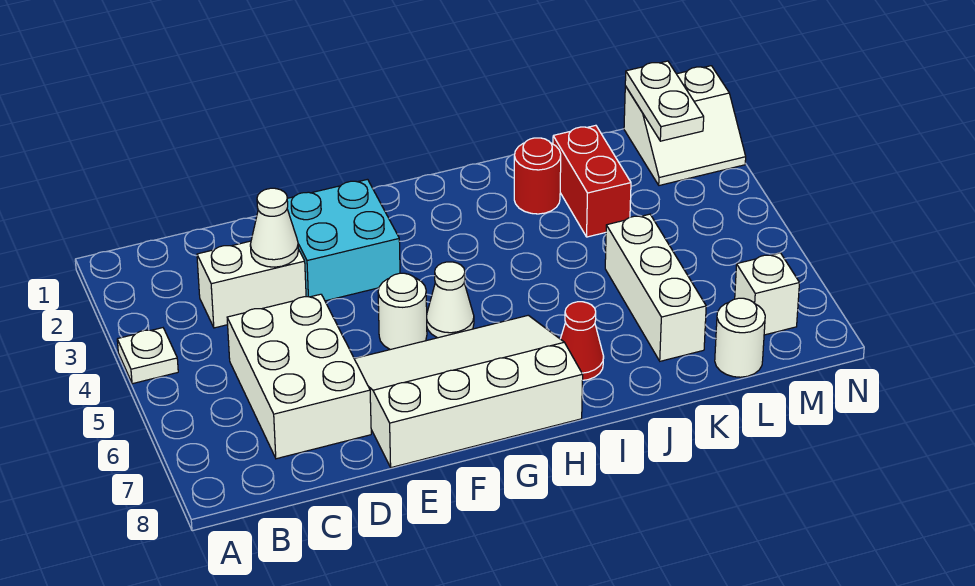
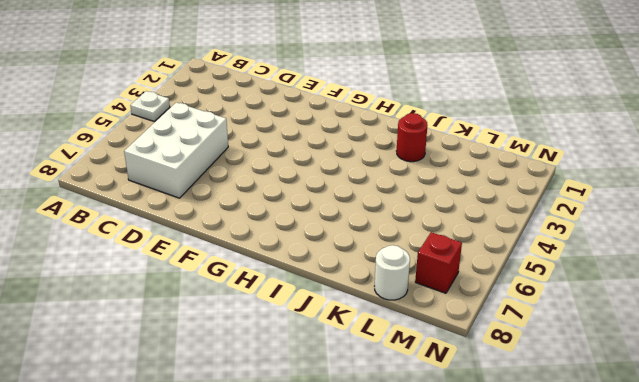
red 1x1 brick [415,232,462,293] -> white 1x1 brick [735,253,799,335]
none -> white 1x2 brick [197,241,306,328]
none -> cyan 2x2 brick [287,179,400,301]
none -> white 3x4 slope [354,315,583,468]

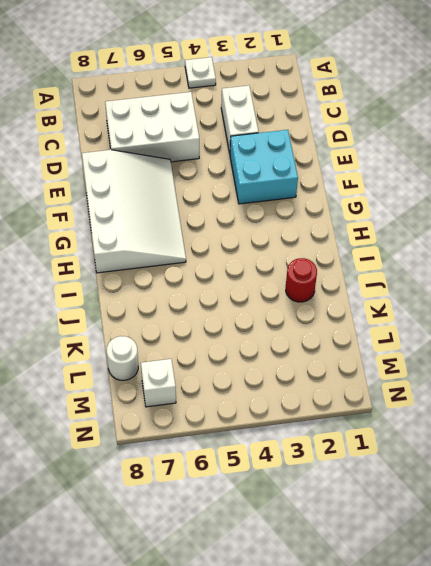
none -> white 1x1 round brick [378,273,427,349]
none -> white 1x1 cone [427,262,474,338]
none -> red 1x1 cone [561,302,604,380]

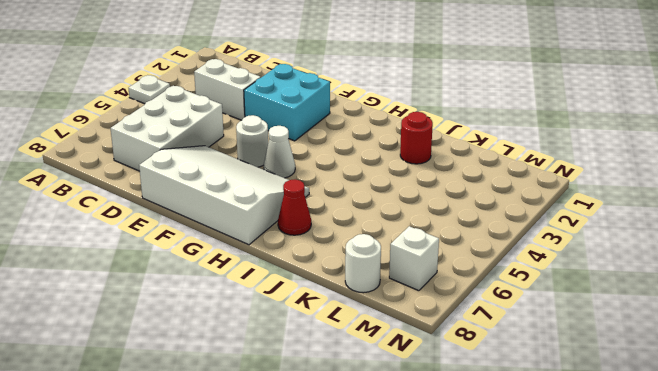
none -> red 1x2 brick [553,125,631,237]
none -> white 1x3 brick [605,214,706,361]
none -> white 2x2 slope [624,66,746,185]

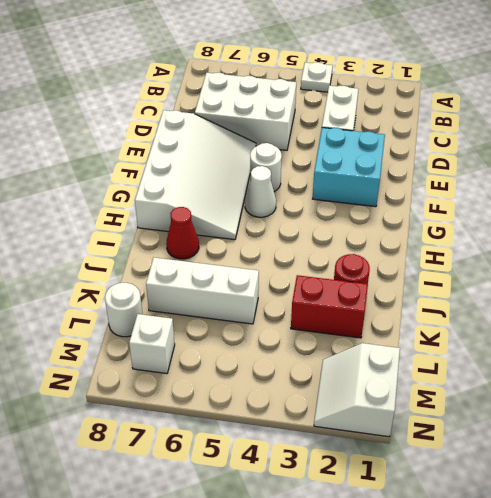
none -> white 1x1 cone [250,188,298,267]
none -> white 1x2 plate [625,61,704,141]

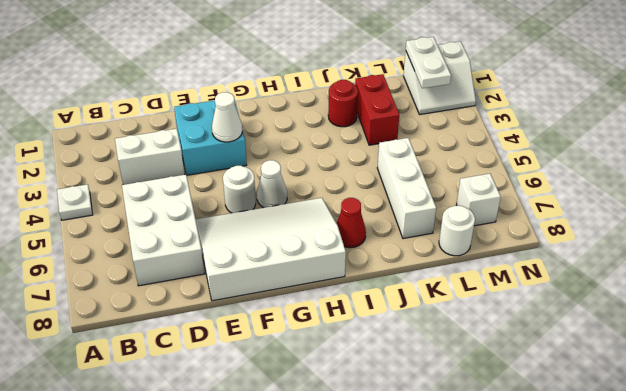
white 1x1 cone [212,92,242,142] -> white 1x1 cone moved to [250,188,298,267]

